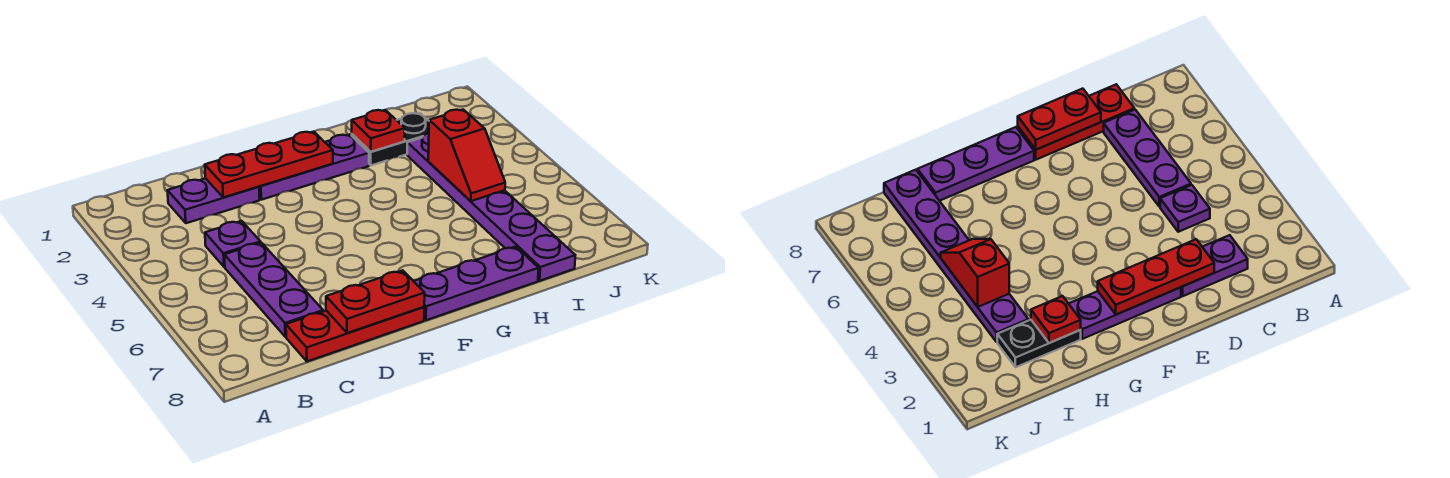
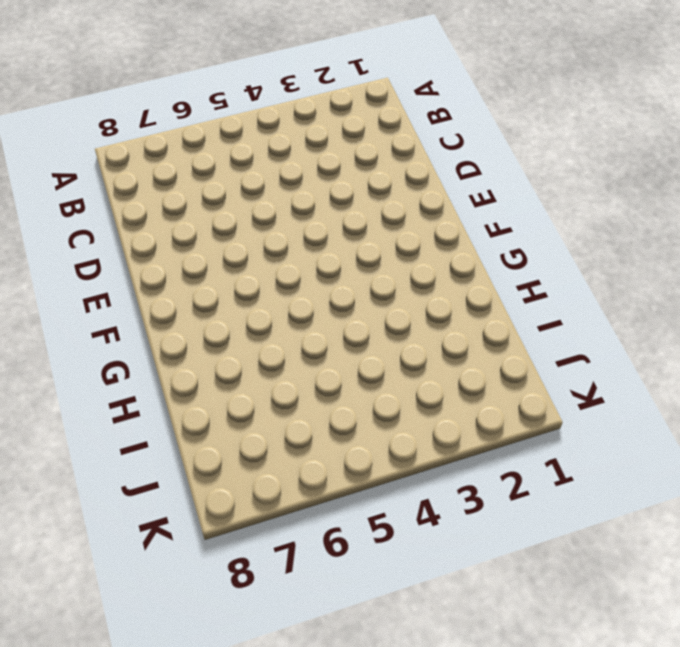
none -> purple 1x2 plate [167,178,260,223]
none -> purple 1x1 plate [205,221,261,267]
none -> purple 1x3 plate [224,243,323,337]

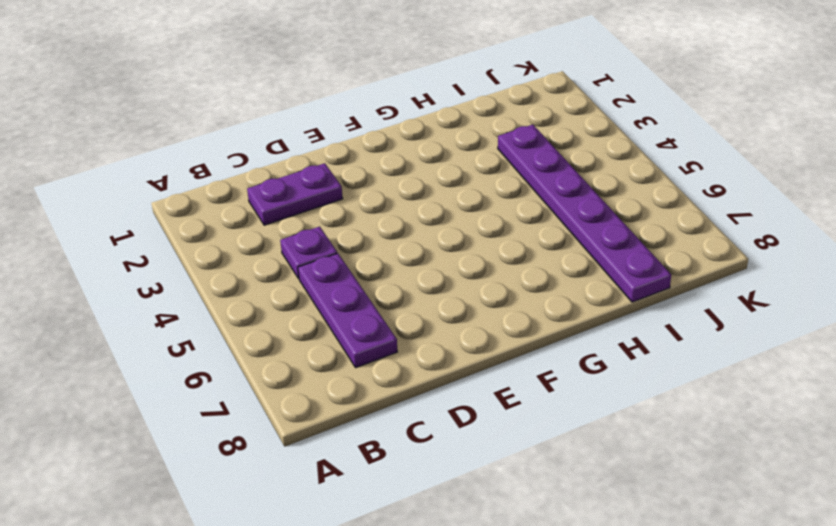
none -> red 1x3 plate [286,307,424,362]
none -> purple 1x3 plate [259,134,369,200]
none -> purple 1x3 plate [414,247,539,320]

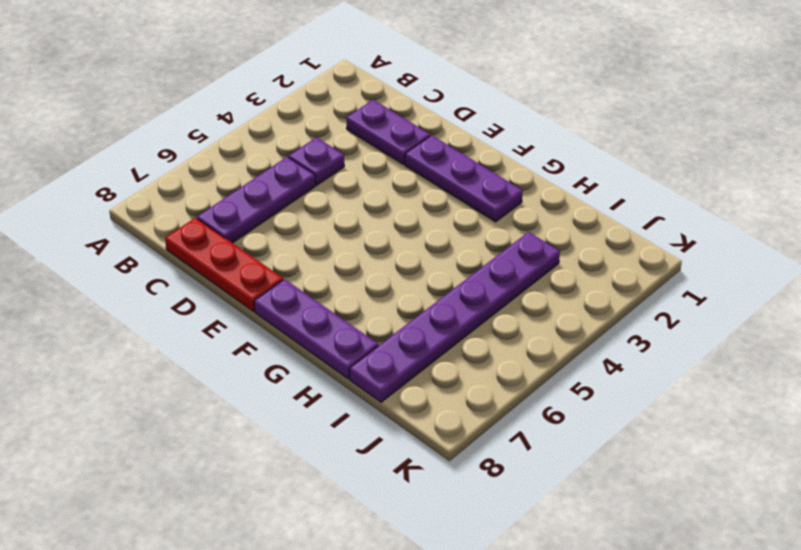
none -> black 1x2 plate [352,113,429,165]
none -> red 1x3 plate [205,132,333,197]
none -> red 1x2 plate [326,270,425,333]

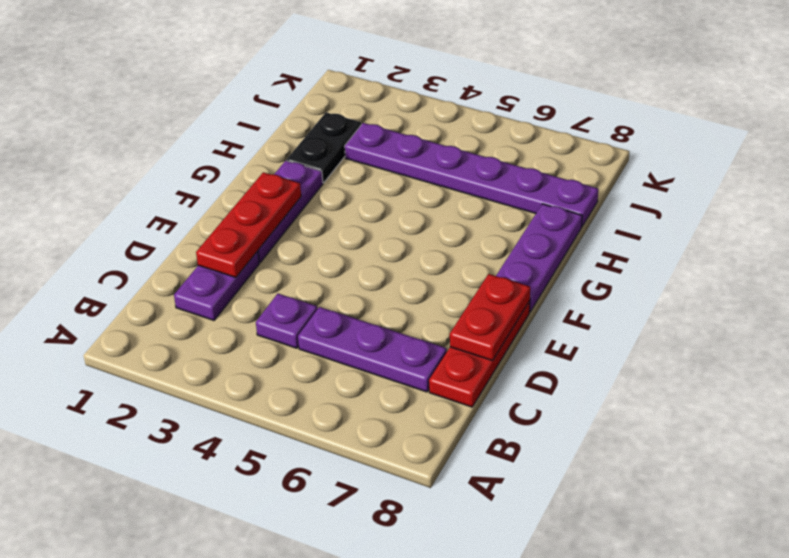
none -> red 1x1 plate [352,110,405,152]
none -> red 1x2 slope [428,110,505,201]

